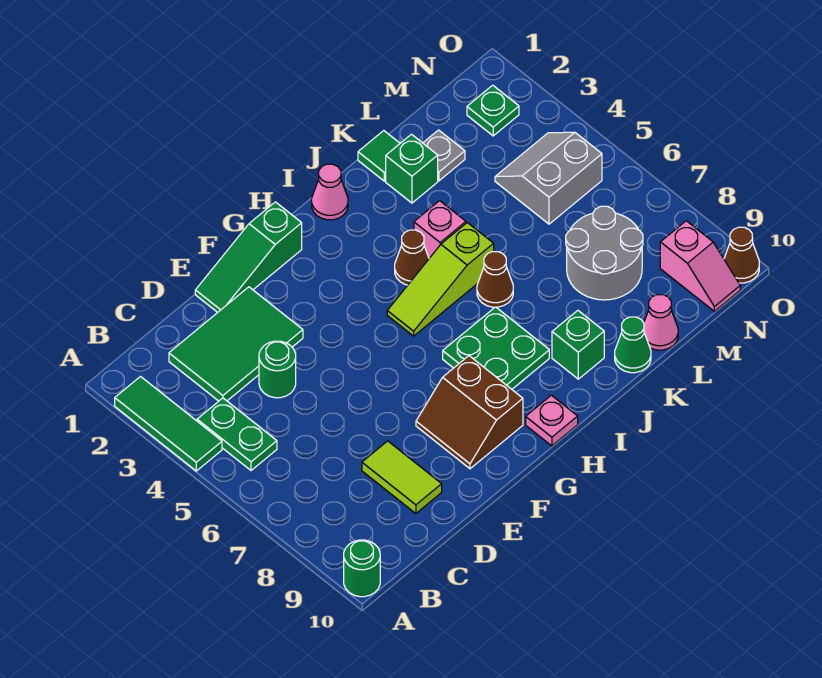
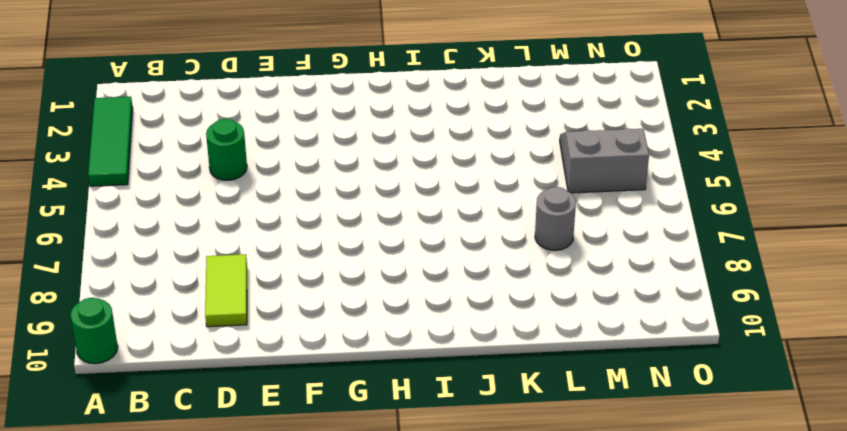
grey 1x1 round brick [535,187,576,250] -> grey 2x2 round brick [566,206,643,300]
none -> green 1x2 plate [197,398,277,470]
none -> green 2x3 tile [169,287,303,401]
none -> green 1x3 slope [195,202,302,312]

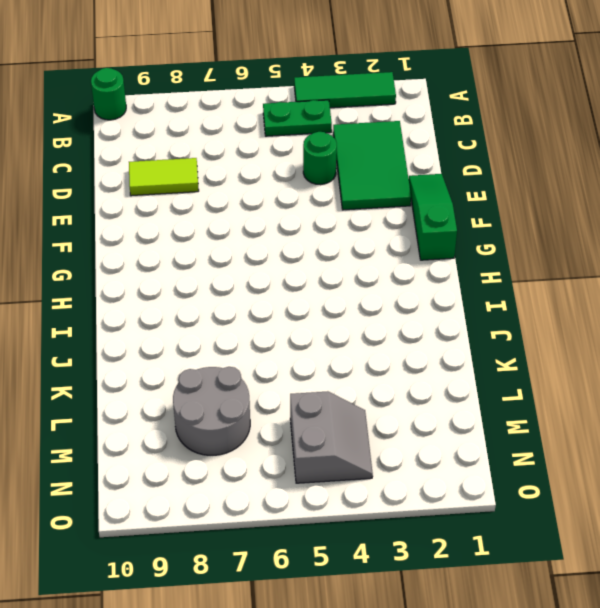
none -> brown 2x2 slope [416,356,523,469]
none -> lime 1x3 slope [387,223,494,336]
none -> green 2x2 plate [443,307,549,389]

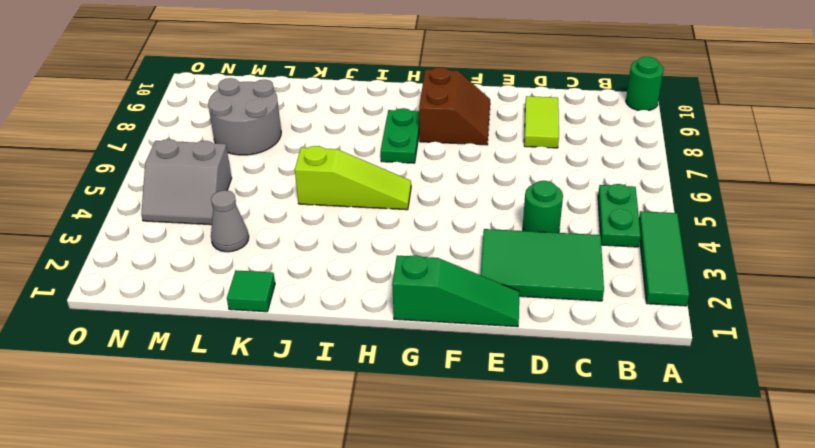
green 1x2 plate [381,108,419,163] -> green 2x2 plate [443,307,549,389]
grey 1x1 cone [211,190,249,252] -> none
none -> pink 1x1 plate [526,395,578,446]
none -> pink 1x1 cone [312,164,348,220]
none -> brown 1x1 cone [395,230,429,285]

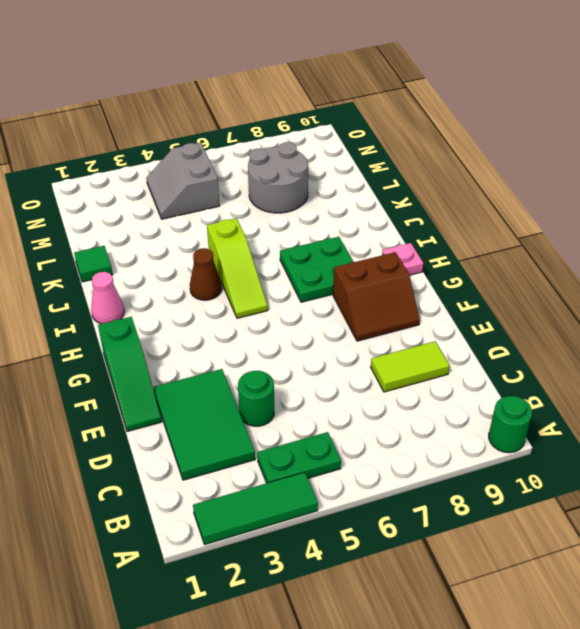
none -> pink 1x1 brick [414,201,466,258]
none -> brown 1x1 cone [477,252,513,307]
none -> green 1x1 brick [552,311,604,379]

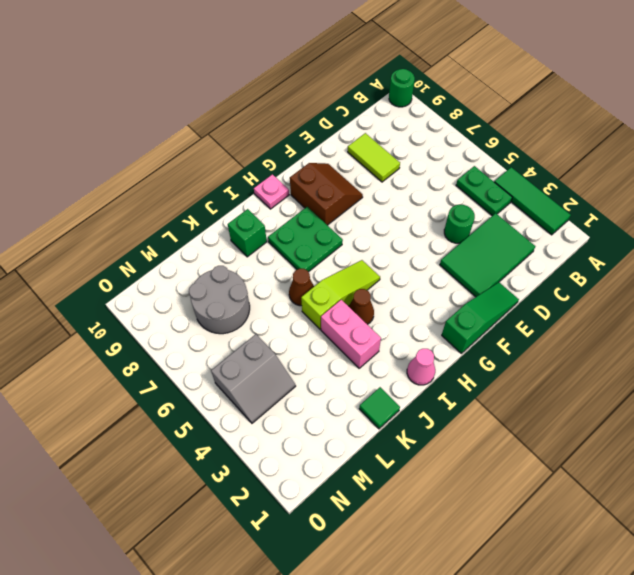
pink 1x2 brick [321,300,381,368] -> pink 1x1 brick [414,201,466,258]
none -> green 1x1 brick [386,134,438,203]
none -> green 1x1 cone [615,317,651,373]
none -> grey 1x1 plate [423,130,465,181]

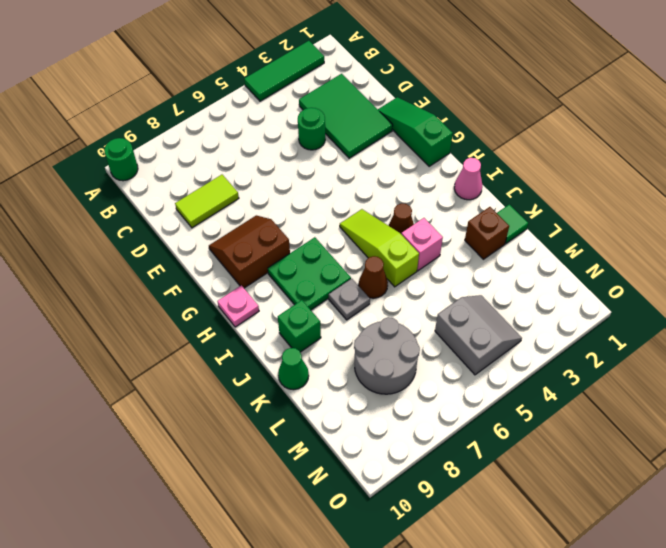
grey 1x1 plate [329,279,370,320] -> grey 1x1 plate moved to [423,130,465,181]
brown 1x1 brick [465,207,509,259] -> green 1x1 brick [386,134,438,203]
none -> green 1x2 plate [197,398,277,470]
none -> pink 1x1 cone [644,295,678,350]
none -> green 1x1 plate [467,85,519,136]

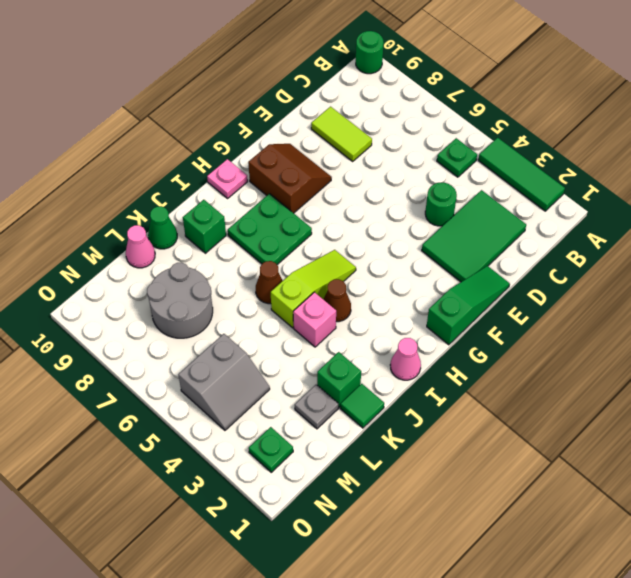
green 1x1 plate [437,138,477,177] -> green 1x2 plate [197,398,277,470]
none -> pink 1x2 slope [660,221,740,311]
none -> brown 1x1 cone [724,227,759,283]

